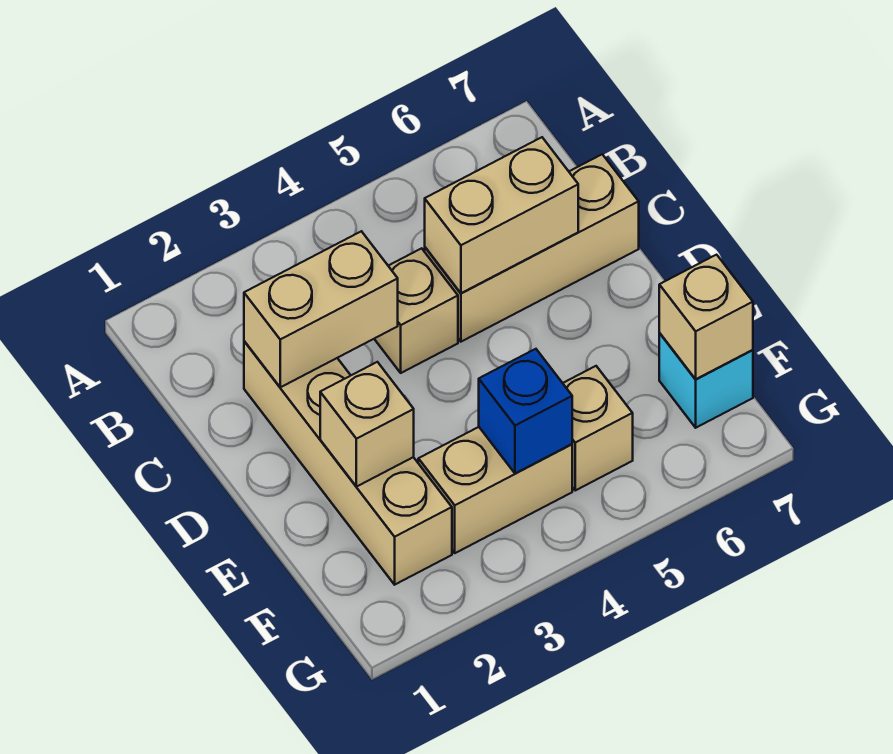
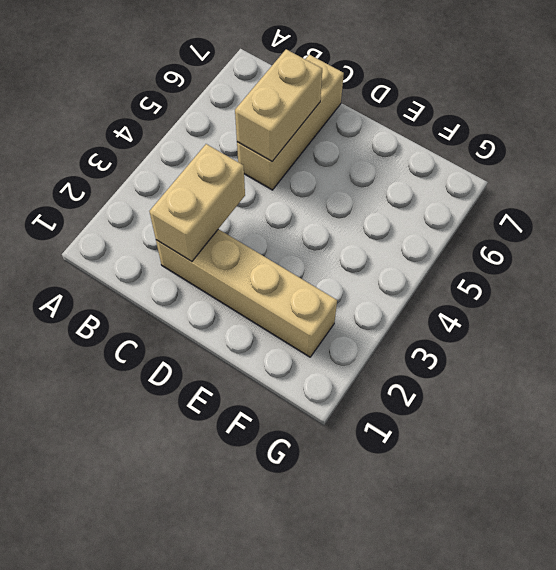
none -> tan 1x1 brick [375,248,458,373]
none -> tan 1x2 brick [418,427,572,553]

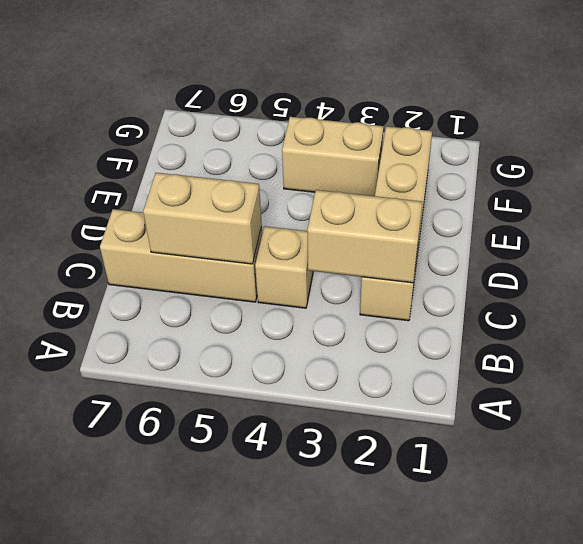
none -> tan 1x1 brick [563,366,633,490]
none -> cyan 1x1 brick [659,333,753,428]

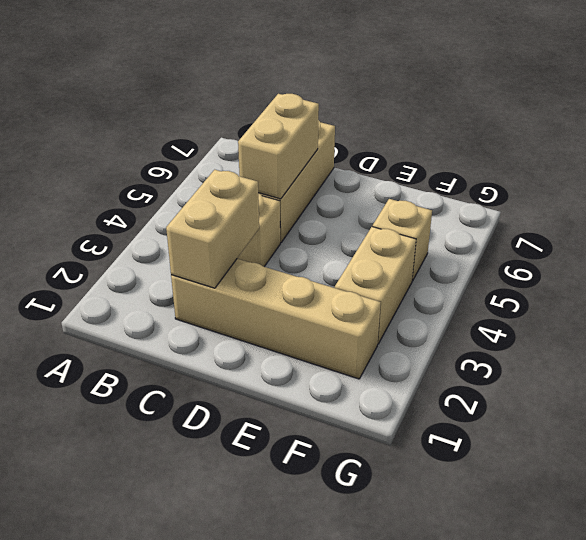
none -> cyan 1x1 brick [659,333,753,428]
none -> tan 1x1 brick [320,362,414,487]

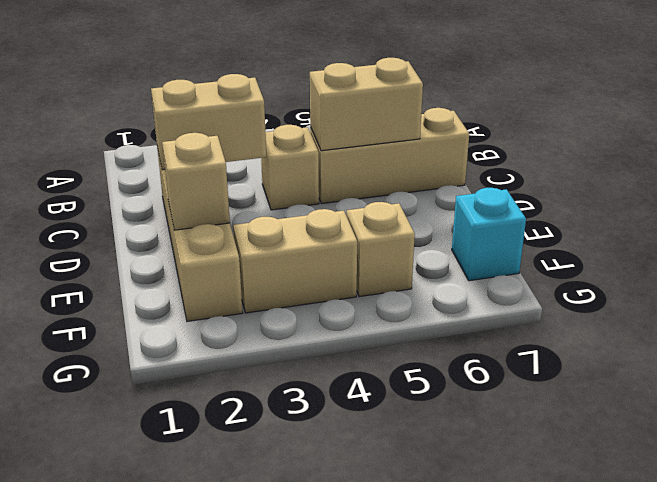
none -> blue 1x1 brick [479,349,572,473]
none -> tan 1x1 brick [659,255,753,379]

